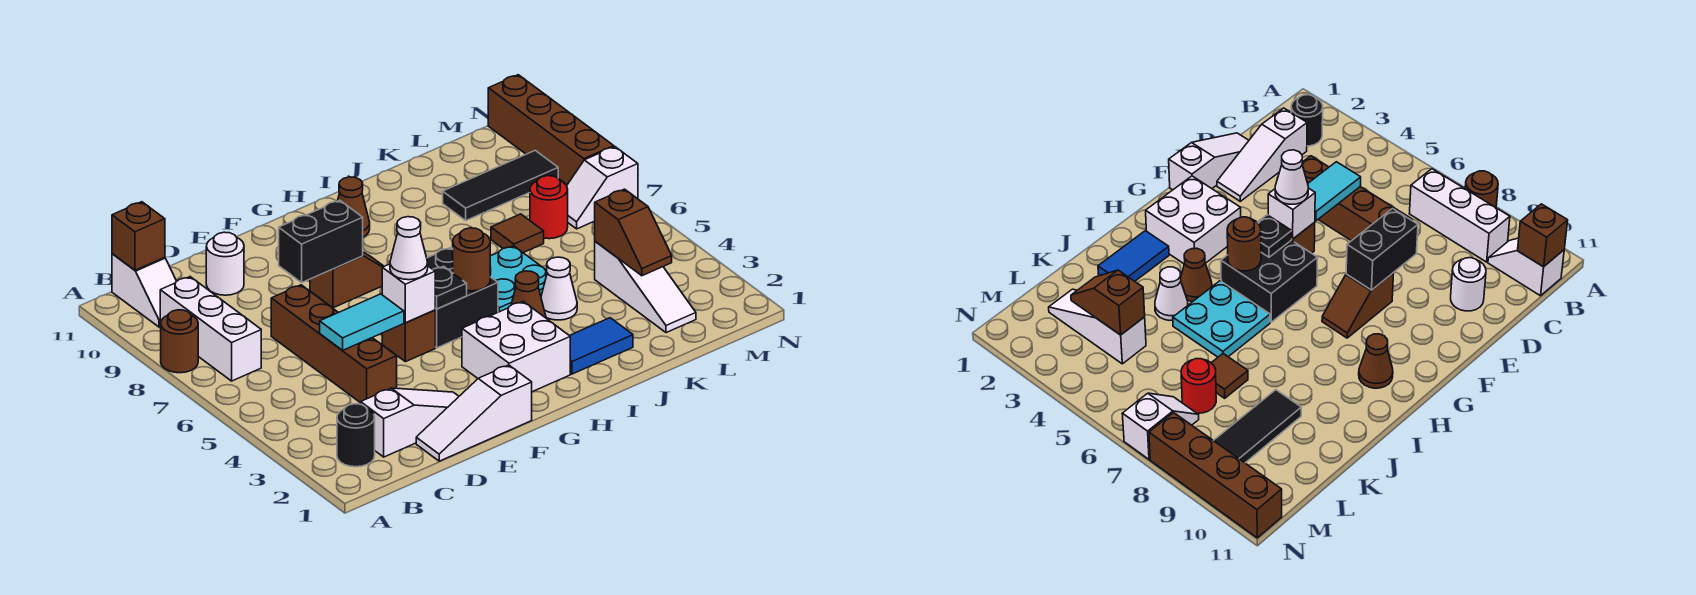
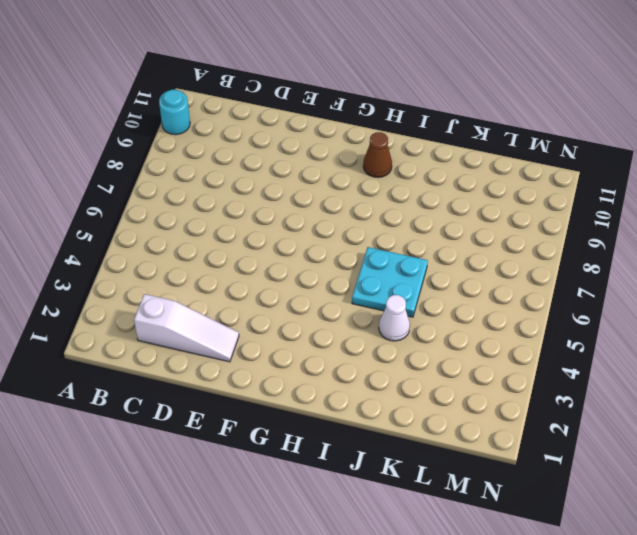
cyan 1x1 round brick [159,90,190,135] -> none
none -> brown 1x1 round brick [161,310,198,373]
none -> black 1x1 round brick [337,404,375,467]
none -> white 1x3 brick [160,277,261,381]
none -> white 1x2 slope [112,254,177,327]

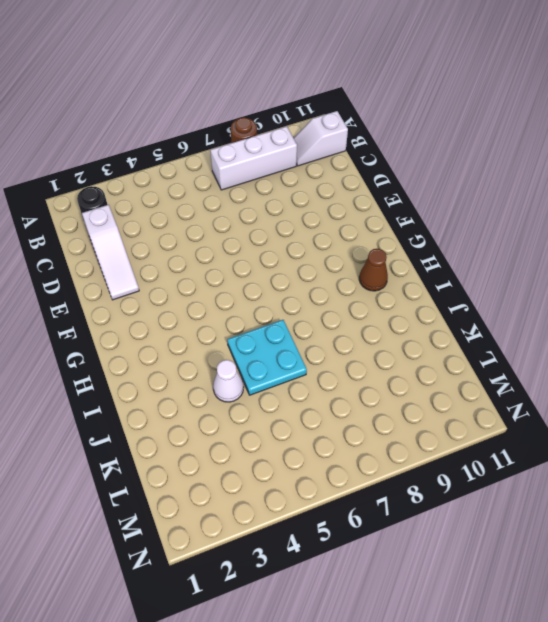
none -> white 1x3 slope [416,365,532,461]
none -> brown 1x4 brick [271,285,397,403]
none -> white 1x1 round brick [206,232,244,295]
none -> brown 1x1 brick [382,310,435,362]

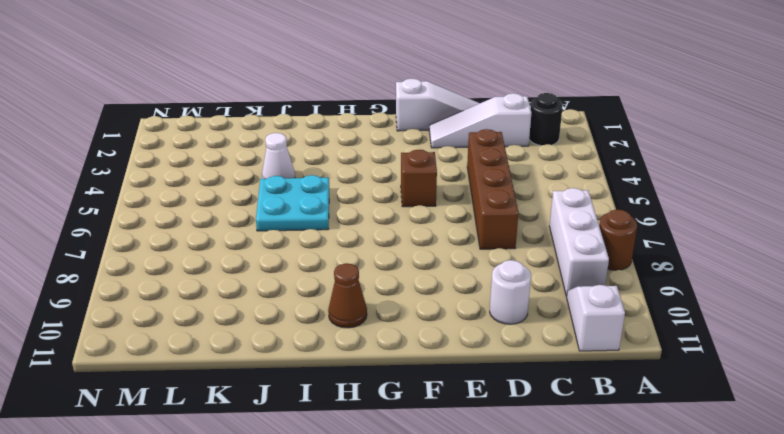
none -> brown 1x2 slope [310,252,384,308]
none -> white 2x2 brick [462,301,570,392]
none -> black 2x2 brick [427,248,498,348]
none -> blue 1x2 tile [570,318,633,374]

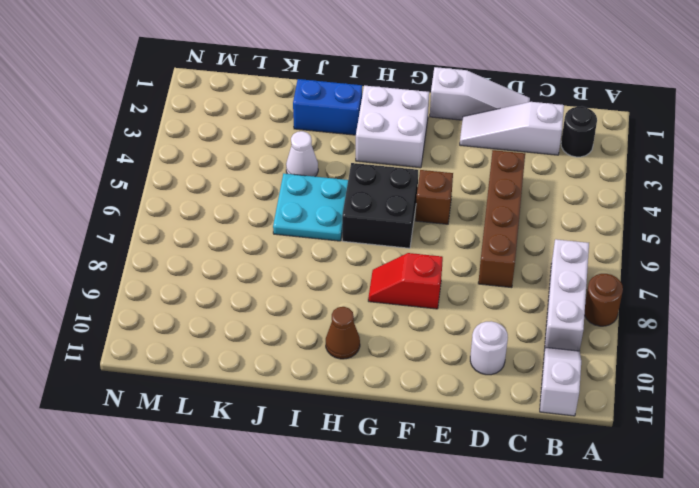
red 1x2 slope [368,253,443,309] -> brown 1x2 slope [310,252,384,308]
blue 1x2 brick [293,79,362,135] -> blue 1x2 tile [570,318,633,374]
none -> brown 1x1 cone [511,271,546,318]
none -> brown 1x1 tile [491,214,544,253]
none -> black 1x3 tile [443,151,558,220]
none -> white 1x3 slope [595,241,696,333]

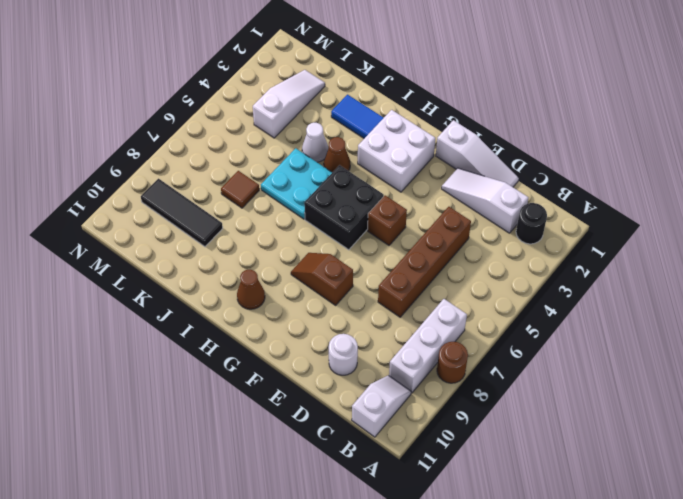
none -> red 1x1 round brick [530,176,568,239]
none -> white 1x2 slope [567,147,638,229]
none -> brown 1x4 brick [488,75,614,185]
none -> brown 1x1 brick [112,202,165,270]

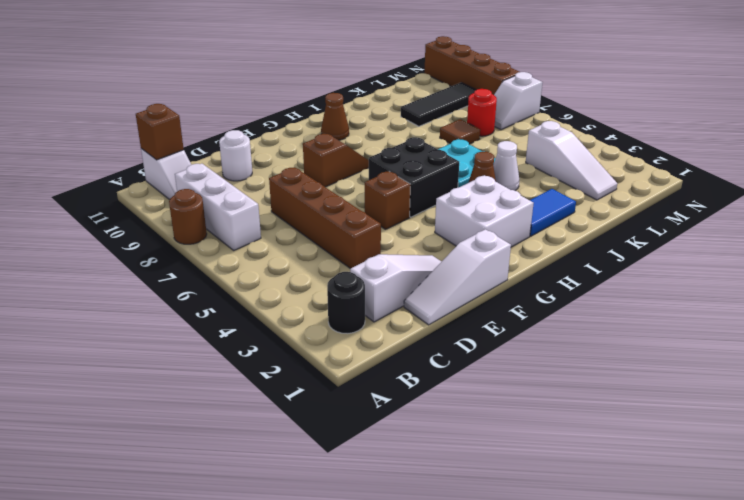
none -> cyan 1x2 tile [320,294,404,350]
none -> black 1x2 brick [279,200,363,283]
none -> white 1x1 brick [382,264,436,323]
none -> black 1x1 plate [433,266,467,309]

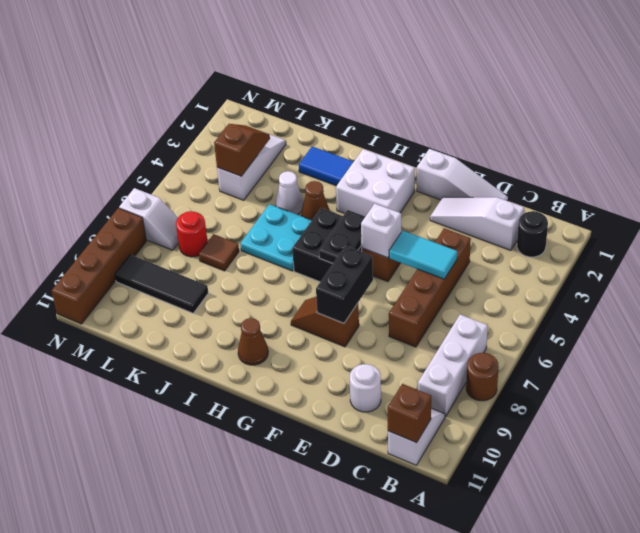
black 1x2 brick [316,246,373,323] -> black 1x2 brick turned to [279,200,363,283]
black 1x2 plate [319,210,365,263] -> black 1x1 plate [433,266,467,309]
none -> brown 1x1 round brick [453,228,490,291]
none -> white 1x1 cone [390,217,428,280]

